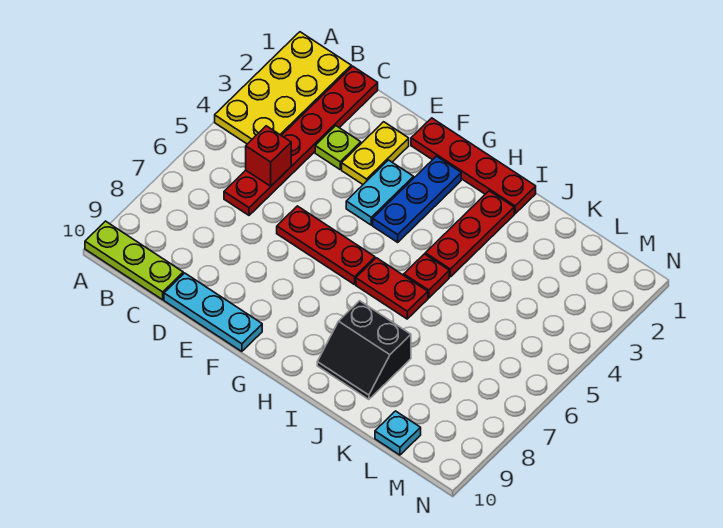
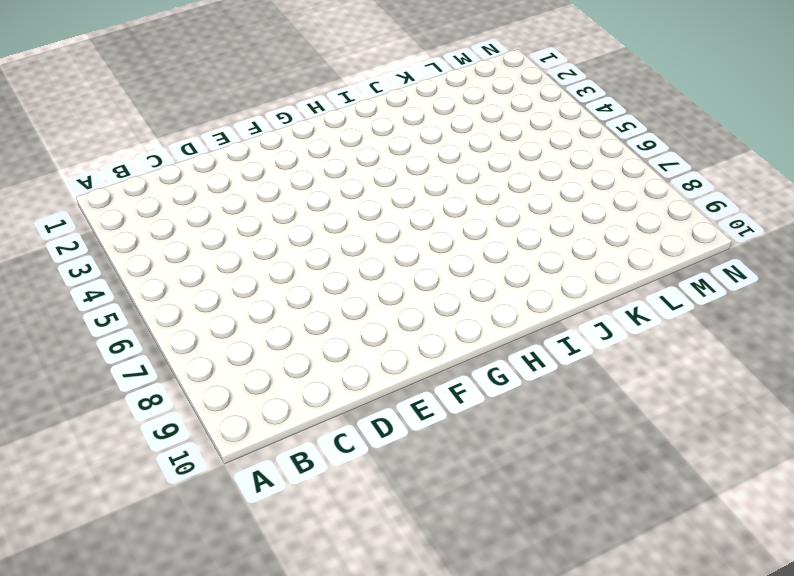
none -> yellow 2x4 plate [215,32,351,144]
none -> lime 1x3 plate [85,221,183,300]
none -> red 1x6 plate [224,66,378,215]

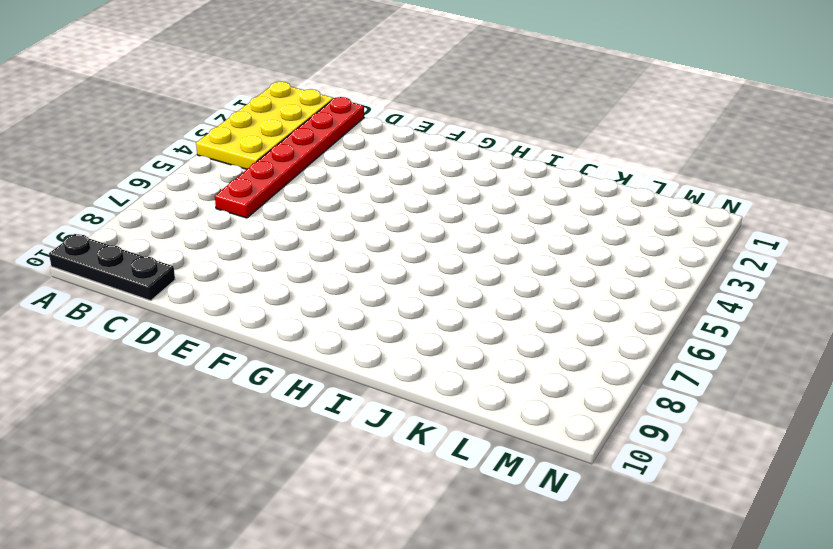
black 1x3 plate [49,234,175,301] -> lime 1x3 plate [85,221,183,300]
none -> lime 1x1 plate [315,126,361,169]
none -> cyan 1x3 plate [164,273,262,352]
none -> yellow 1x2 plate [342,122,409,184]

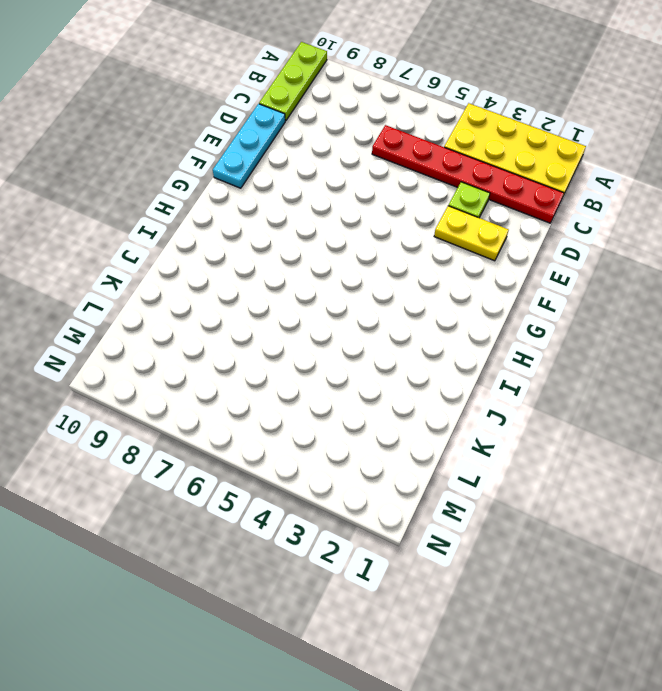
none -> red 1x3 plate [277,206,375,285]
none -> red 1x4 plate [411,118,536,214]
none -> cyan 1x2 plate [346,160,414,225]

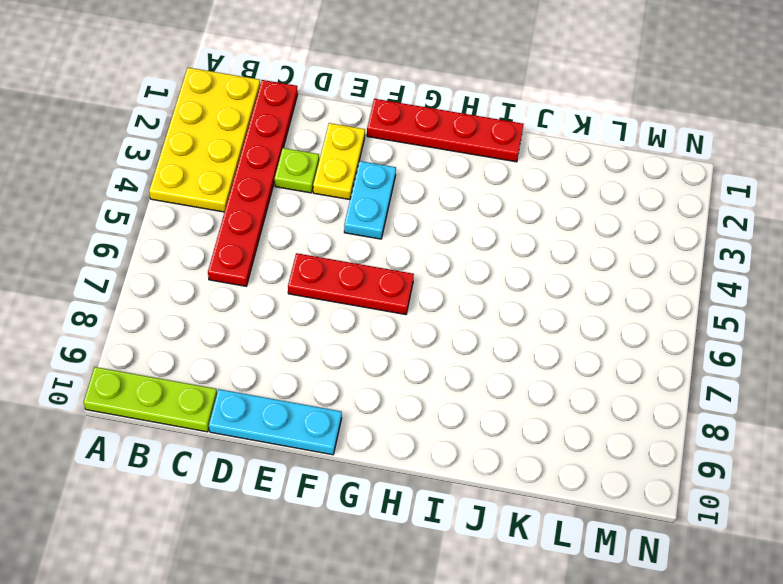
none -> blue 1x3 plate [373,156,461,242]
none -> red 1x2 plate [356,258,428,319]
none -> red 1x3 plate [425,191,514,277]

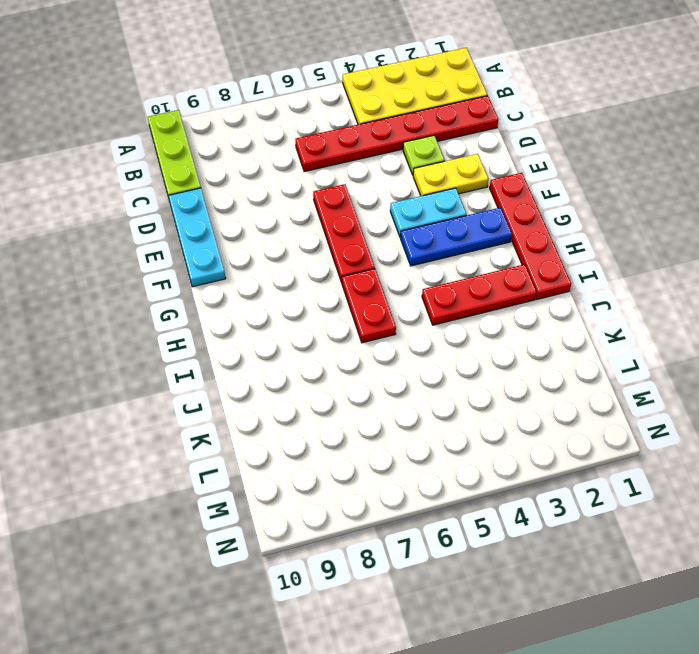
none -> red 1x1 plate [404,254,449,298]
none -> black 2x2 slope [317,301,411,400]
none -> cyan 1x1 plate [375,411,421,455]

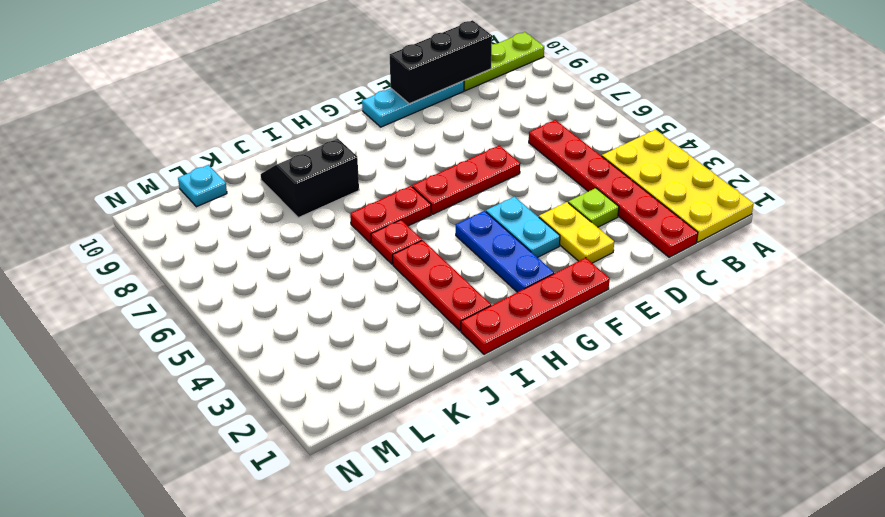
black 1x3 brick [390,20,492,104] -> none
none -> red 1x1 brick [246,126,291,186]

